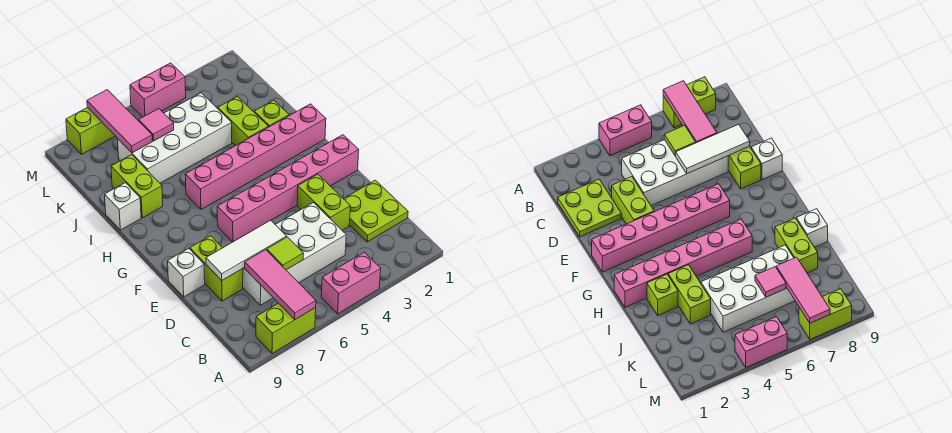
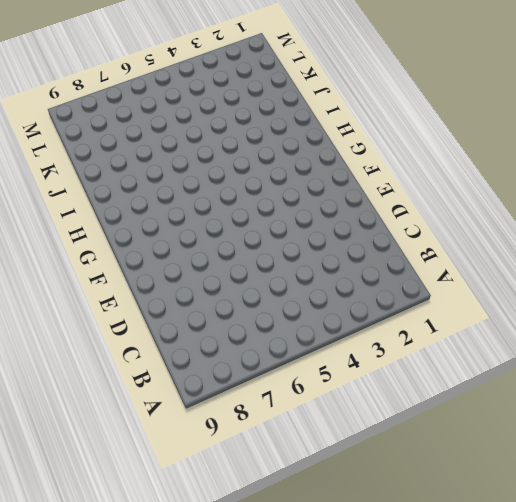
none -> pink 1x2 brick [321,252,381,314]
none -> lime 1x2 brick [256,303,316,353]
none -> lime 2x2 plate [344,180,408,242]

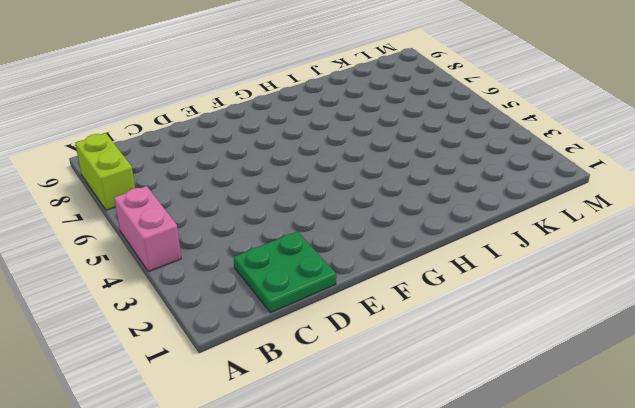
green 2x2 plate [234,231,336,313] -> lime 2x2 plate [344,180,408,242]
none -> white 2x4 brick [243,203,346,305]
none -> lime 1x2 brick [297,174,350,230]
none -> lime 1x2 brick [190,236,243,301]

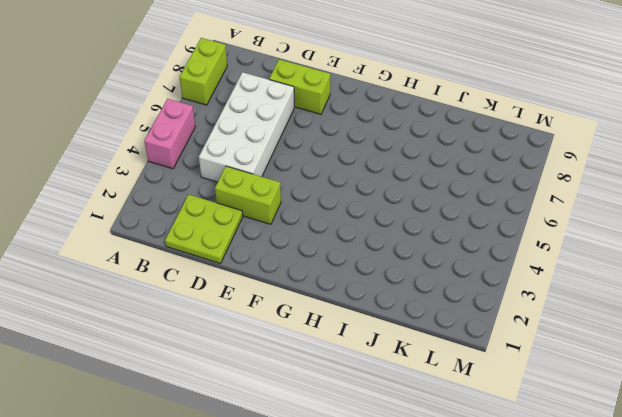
none -> white 1x1 brick [168,248,205,297]
none -> pink 1x6 brick [217,135,359,242]
none -> pink 1x6 brick [185,104,326,209]

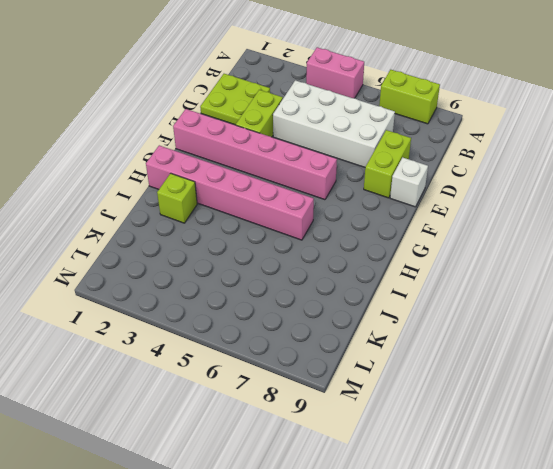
none -> lime 1x2 brick [218,97,268,146]
none -> lime 1x2 brick [111,155,163,218]
none -> white 1x1 brick [105,183,141,230]

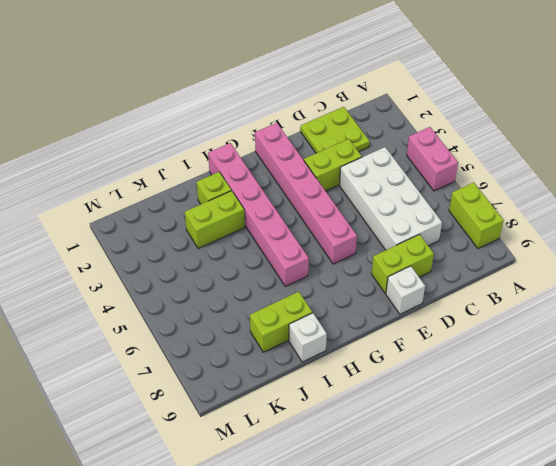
none -> white 2x4 brick [117,93,232,183]
none -> pink 1x2 brick [130,63,186,117]
none -> lime 1x2 brick [66,107,115,154]

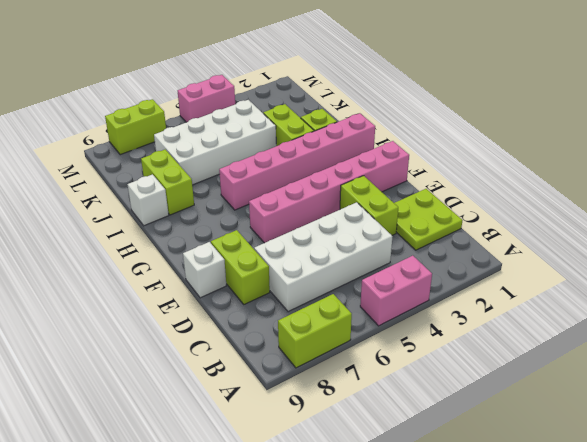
none -> pink 1x3 tile [245,250,316,319]
none -> lime 1x1 tile [267,237,304,270]
none -> white 1x3 tile [206,220,287,280]

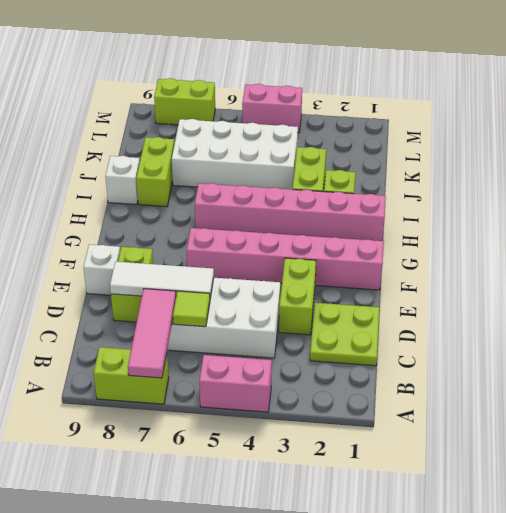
none -> pink 1x1 tile [139,109,174,141]
none -> pink 1x3 tile [87,90,152,153]

